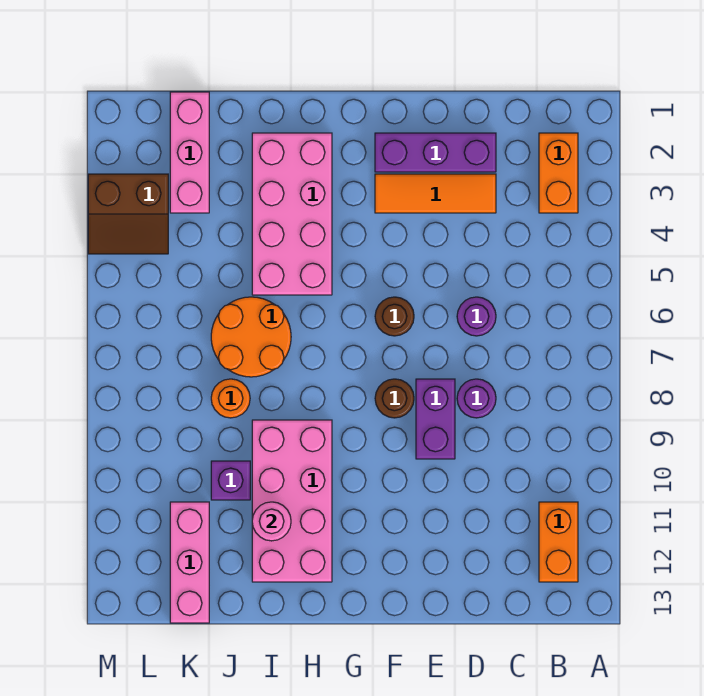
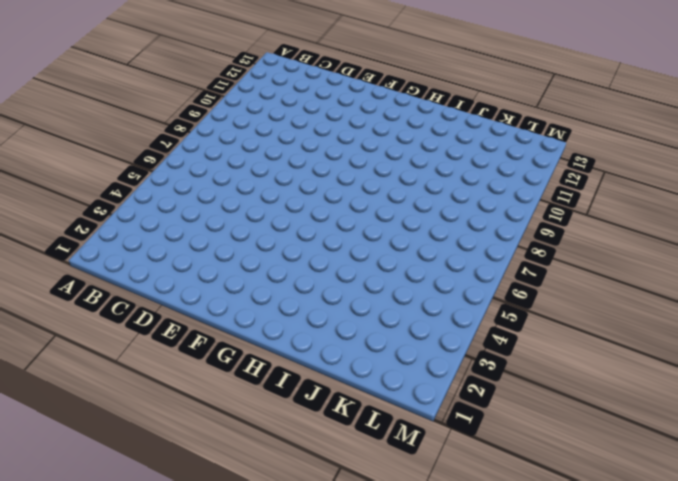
none -> orange 1x2 brick [539,133,578,213]
none -> orange 1x2 brick [539,502,578,582]
none -> purple 1x3 brick [375,133,496,172]

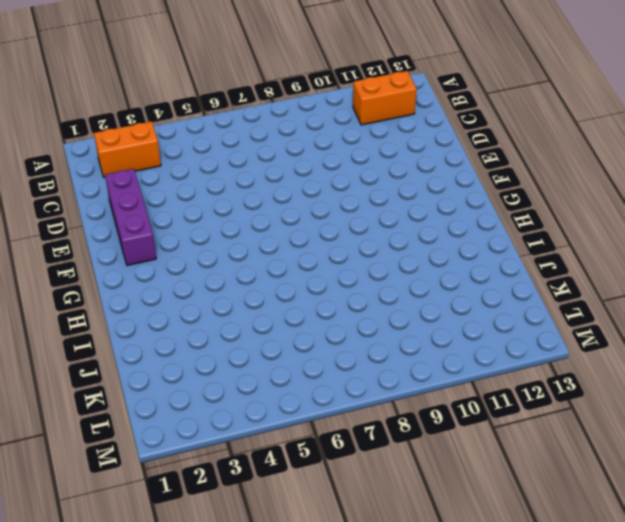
none -> orange 1x3 tile [375,174,496,213]
none -> purple 1x1 round brick [457,297,496,336]
none -> purple 1x1 round brick [457,379,496,418]

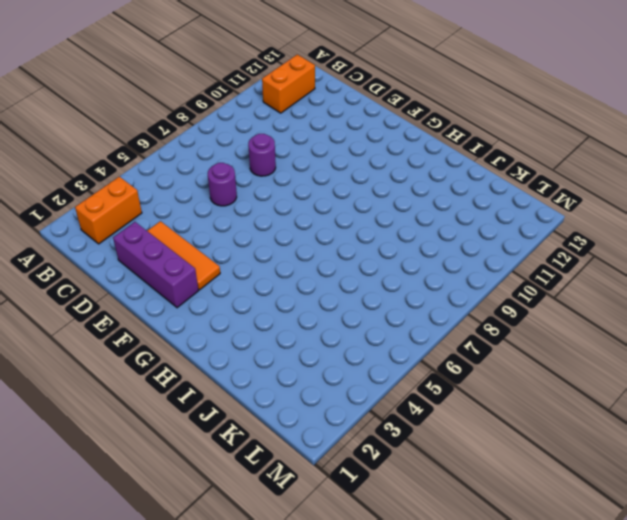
none -> purple 1x2 brick [416,379,455,459]
none -> brown 1x1 round brick [375,297,414,336]
none -> brown 1x1 round brick [375,379,414,418]

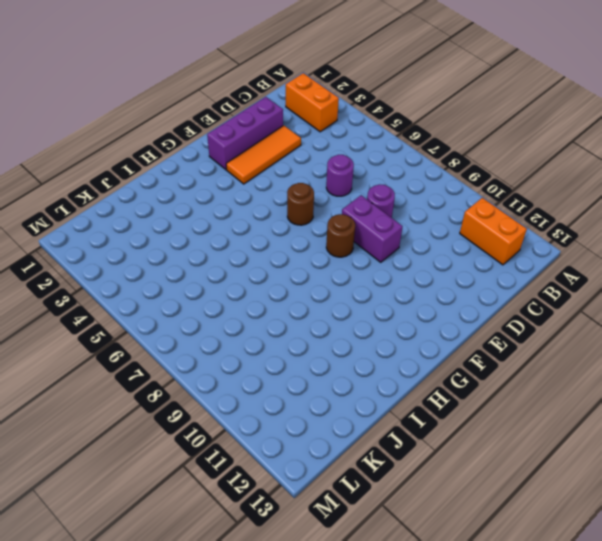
none -> pink 2x4 brick [252,133,332,295]
none -> pink 2x4 brick [252,420,332,582]
none -> orange 2x2 round brick [211,297,291,377]

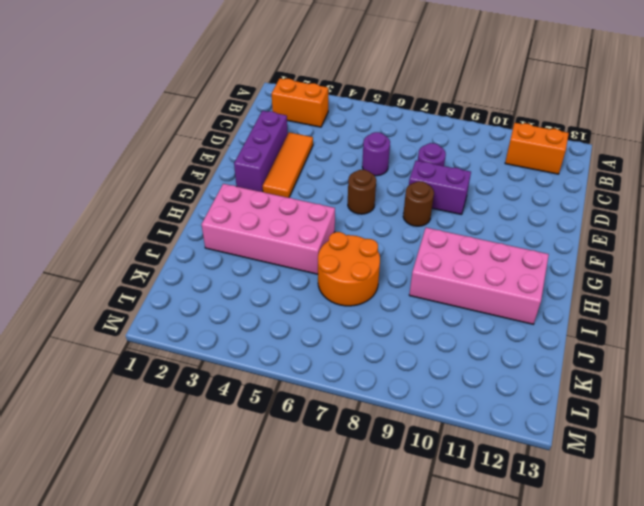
none -> orange 1x1 round brick [211,379,250,418]
none -> purple 1x1 brick [211,461,250,500]
none -> pink 1x3 brick [170,92,209,213]

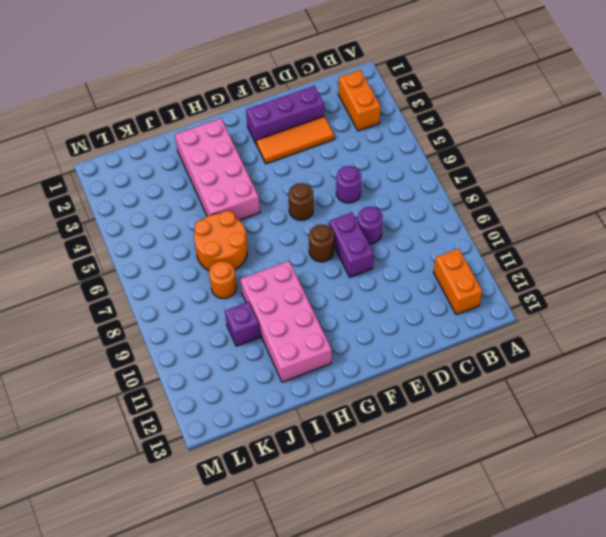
none -> pink 1x3 brick [170,92,209,213]
none -> pink 1x3 brick [170,502,209,623]
none -> brown 2x2 slope [88,174,168,254]

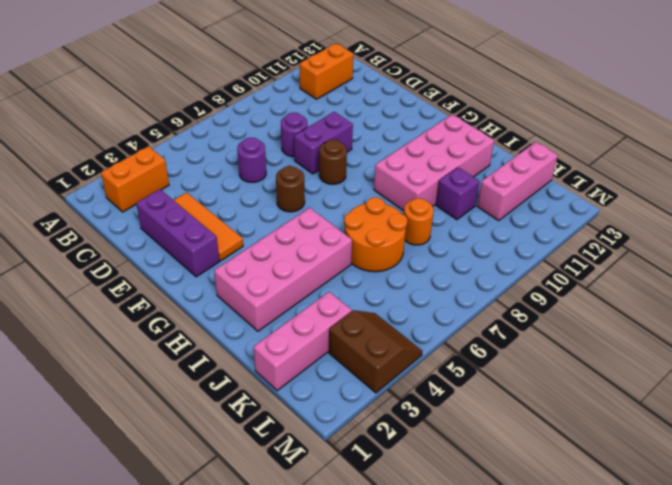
none -> pink 1x1 round brick [252,502,291,541]

